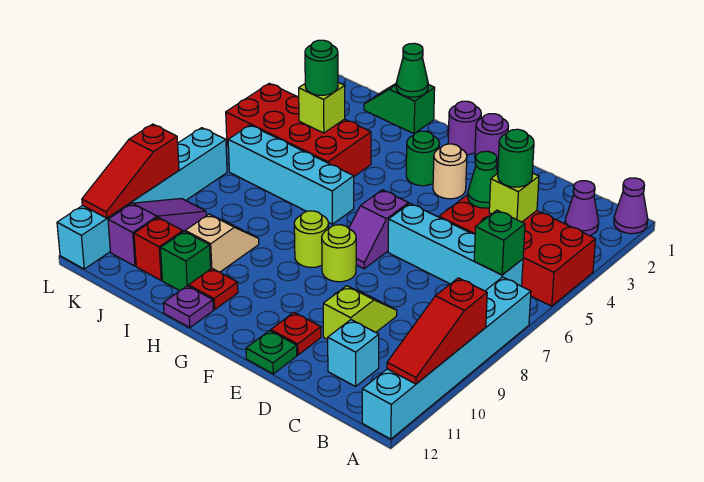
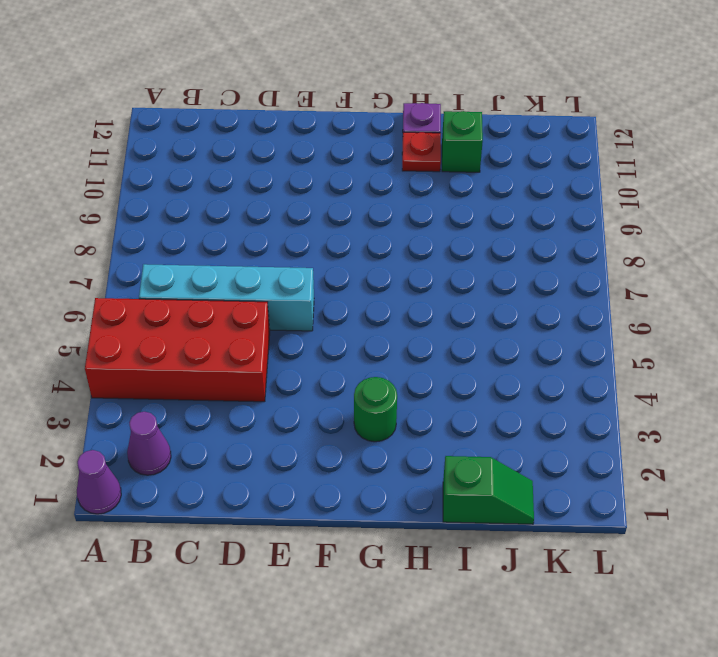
none -> cyan 1x6 brick [362,277,531,439]
none -> cyan 1x1 brick [328,320,379,387]
none -> lime 1x2 slope [323,286,397,340]
none -> red 1x1 plate [271,312,321,355]

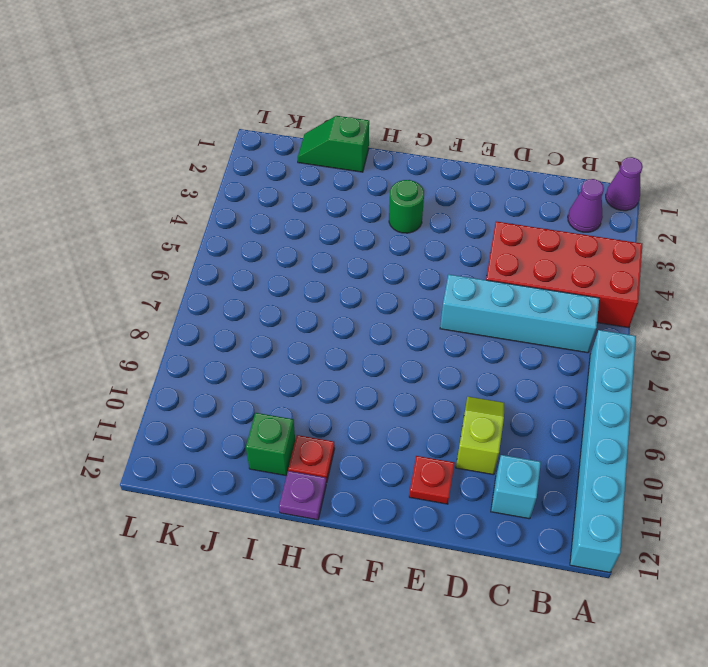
none -> green 1x1 plate [246,331,297,374]
none -> purple 1x1 round brick [475,114,508,167]
none -> tan 1x1 round brick [433,144,467,199]
none -> purple 1x2 slope [349,190,409,269]

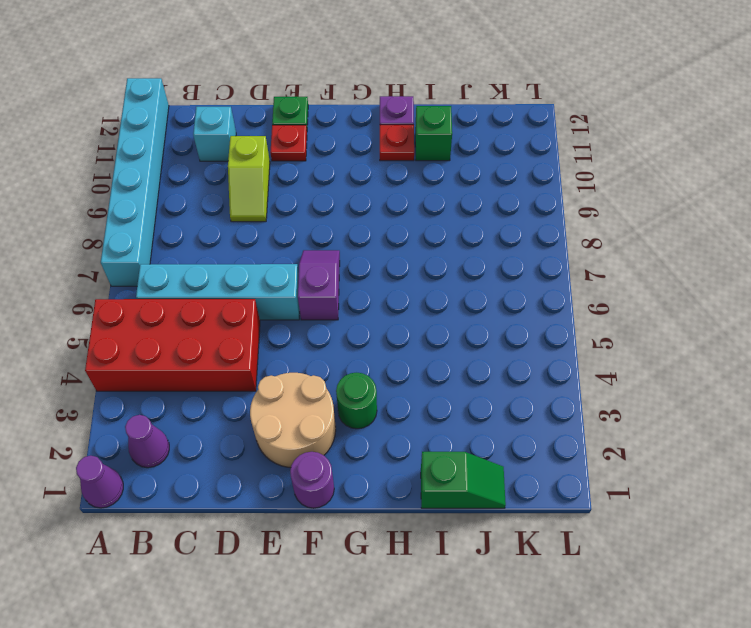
tan 2x2 round brick [250,373,336,468] -> tan 1x1 round brick [433,144,467,199]
none -> lime 1x1 round brick [322,225,356,282]
none -> purple 1x1 round brick [448,101,481,155]
none -> lime 1x1 round brick [294,211,328,267]
none -> cyan 1x4 brick [228,125,354,224]

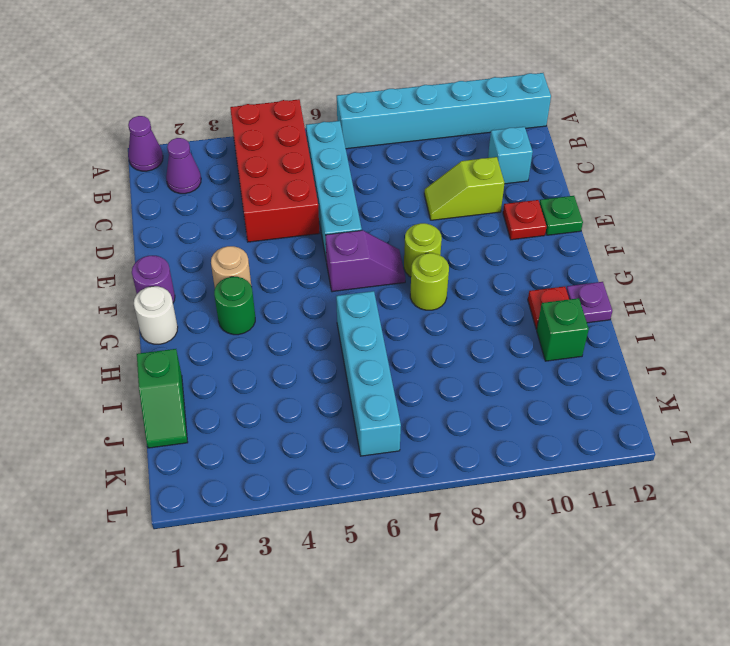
white 1x1 round brick [134,286,178,344] -> purple 1x1 round brick [448,101,481,155]
none -> red 2x4 brick [226,83,371,176]
none -> tan 1x2 slope [185,214,259,272]
none -> red 1x1 brick [134,217,183,280]
none -> purple 1x3 slope [108,199,206,266]

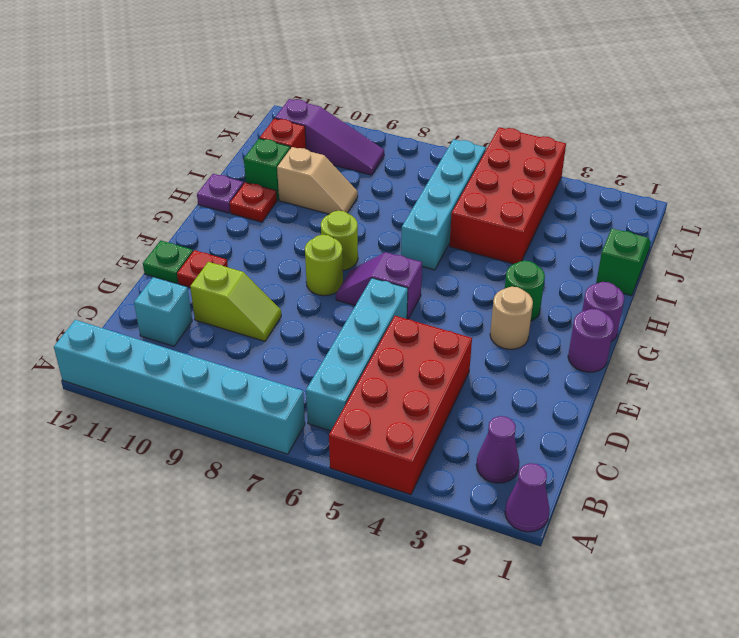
none -> cyan 1x6 brick [57,128,227,269]
none -> red 1x3 slope [387,278,487,384]
none -> green 1x1 brick [474,210,525,275]
none -> lime 1x1 brick [489,173,539,222]

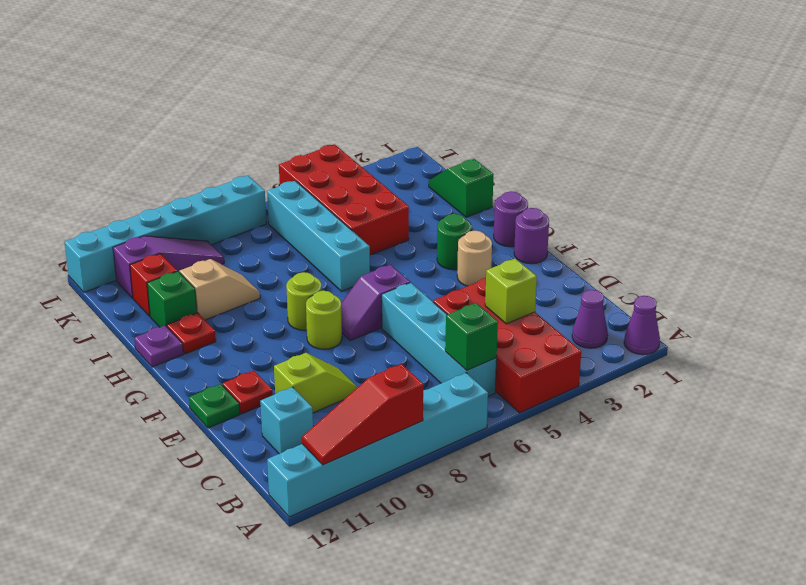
none -> green 1x1 cone [468,151,498,208]
none -> green 1x1 cone [396,43,428,97]
none -> lime 1x1 brick [298,82,345,133]
none -> red 1x3 slope [82,124,179,218]

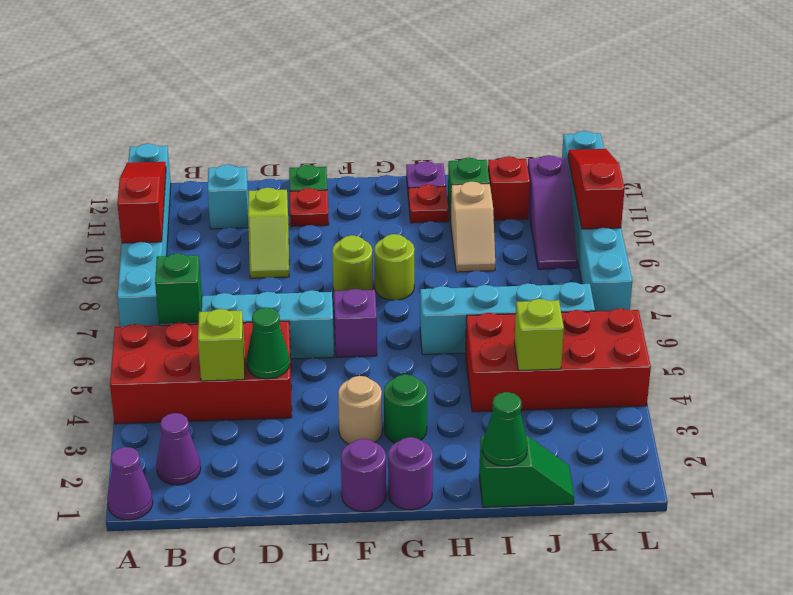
none -> green 1x1 round brick [498,129,534,187]
none -> green 1x1 round brick [305,40,338,95]

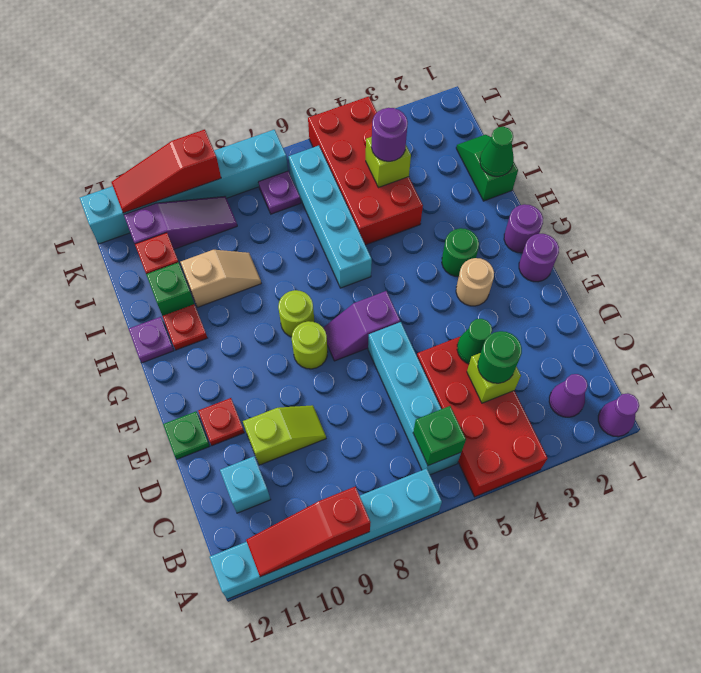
purple 1x1 round brick [371,108,408,161] -> green 1x1 round brick [305,40,338,95]
purple 1x1 plate [259,171,301,214] -> none

